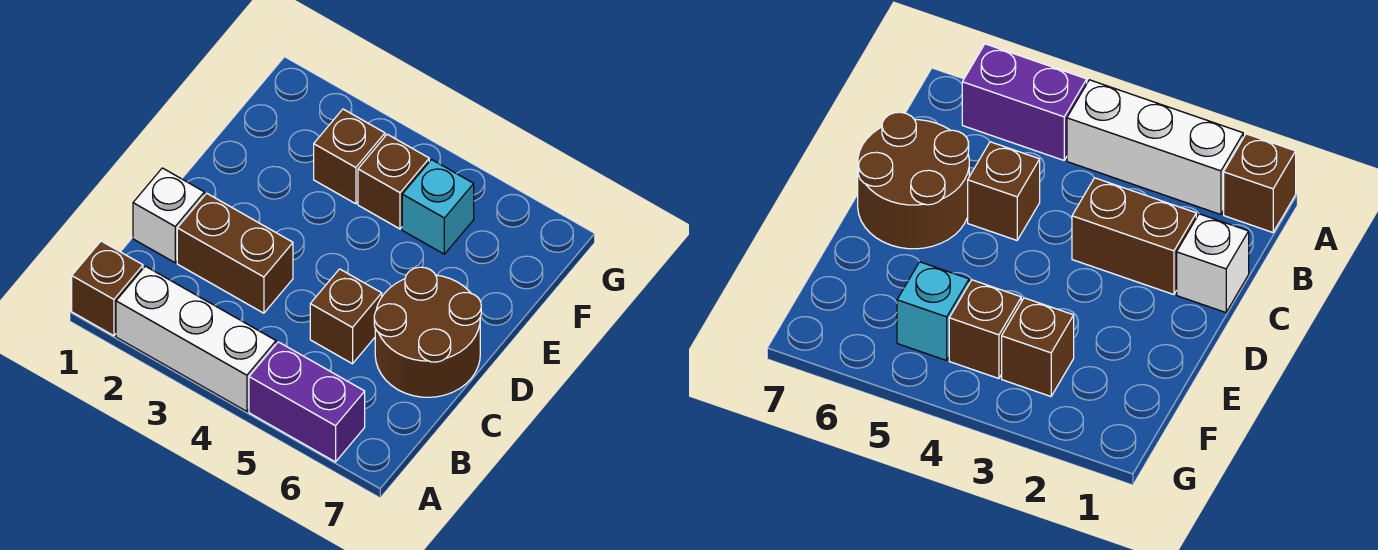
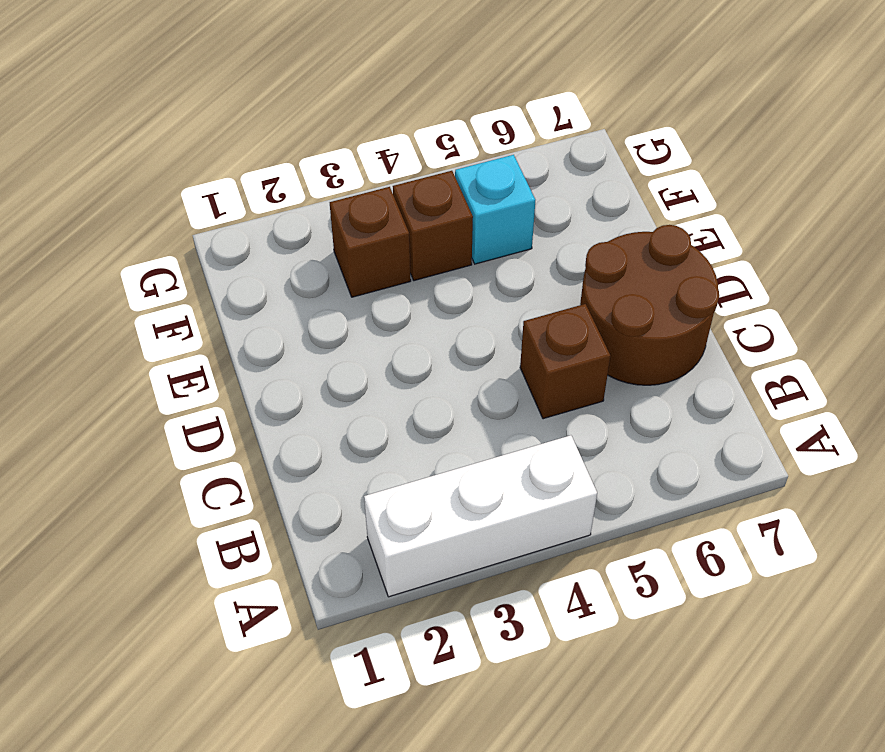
none -> brown 1x1 brick [72,241,143,336]
none -> purple 1x2 brick [249,342,365,462]

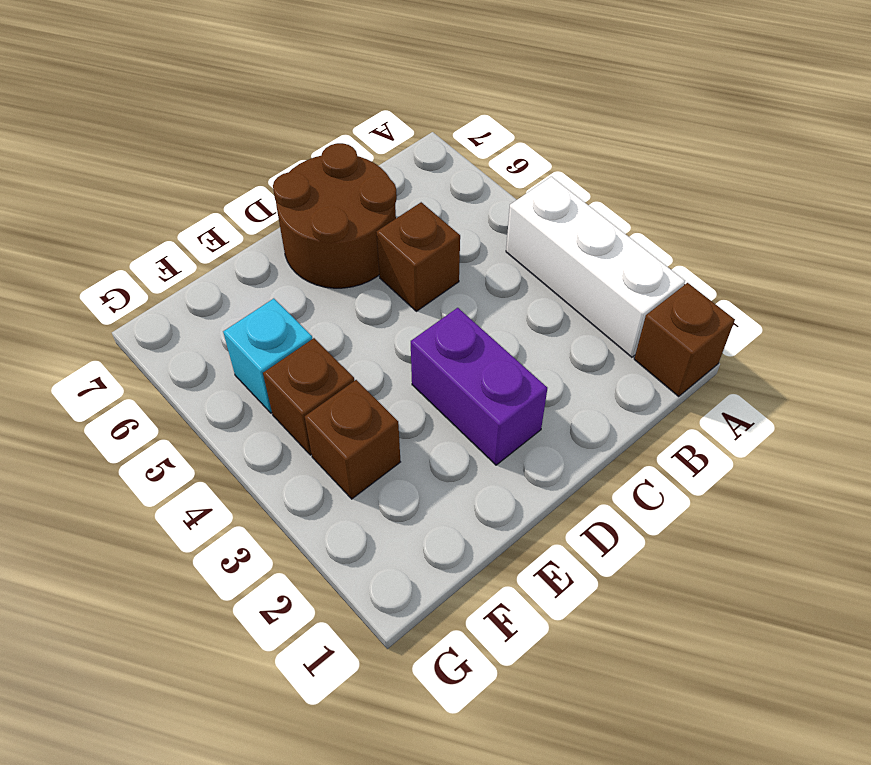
purple 1x2 brick [411,308,547,465] -> purple 1x2 brick moved to [249,342,365,462]
none -> white 1x1 brick [133,168,204,263]
none -> brown 1x2 brick [177,193,293,313]

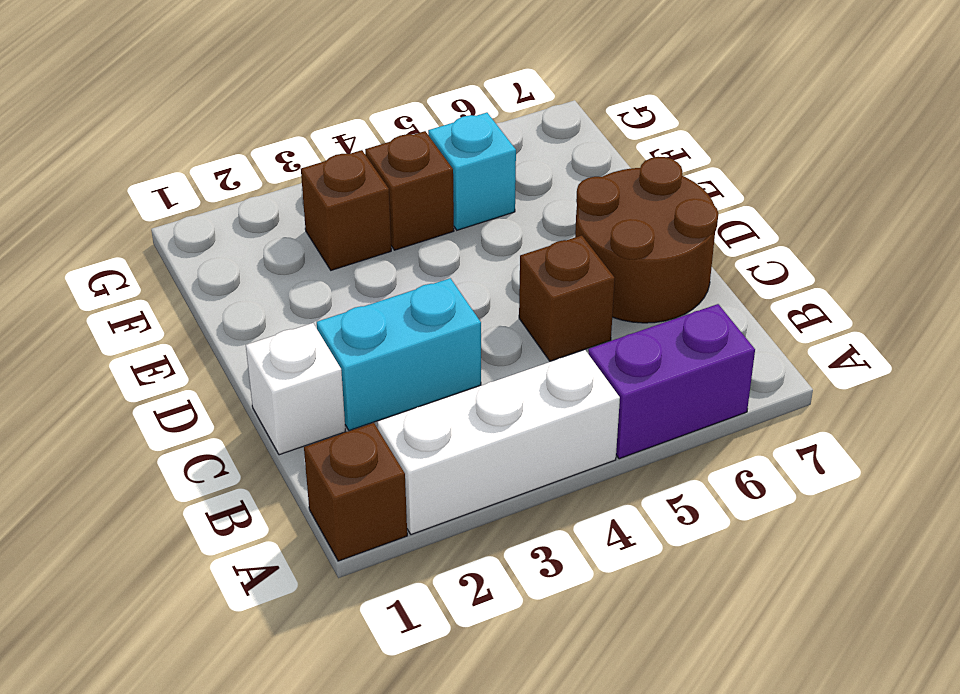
cyan 1x2 brick [317,278,481,431] -> brown 1x2 brick [177,193,293,313]

